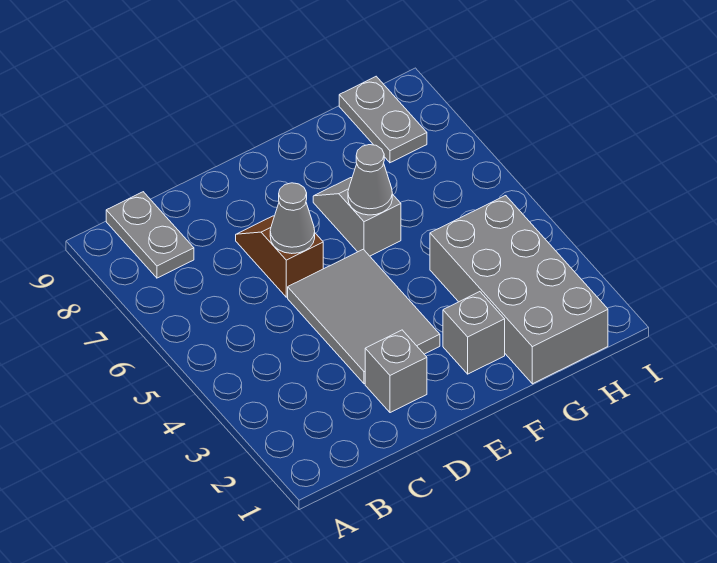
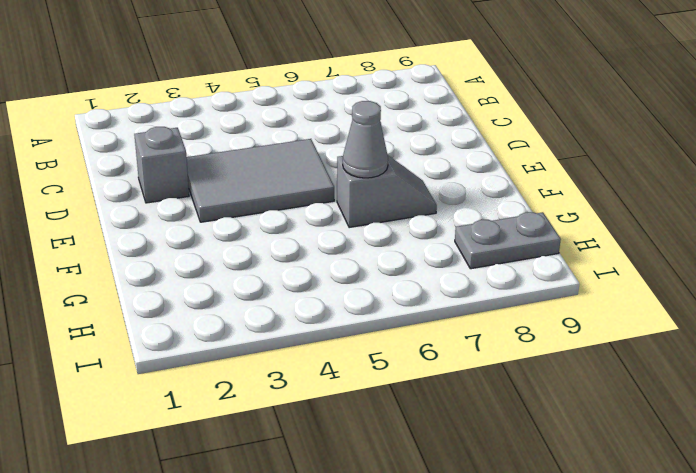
none -> grey 1x2 plate [106,192,194,278]
none -> brown 1x2 slope [236,216,323,297]

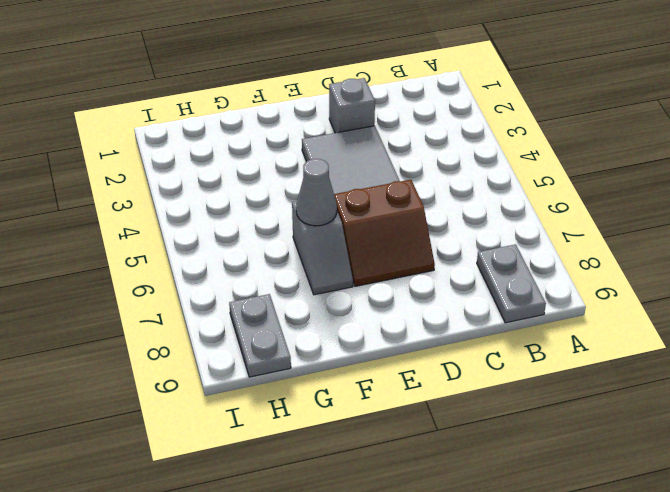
brown 2x2 slope [334,180,435,286] -> brown 1x2 slope [236,216,323,297]
none -> grey 1x1 brick [443,292,505,374]
none -> grey 2x4 brick [430,196,608,384]

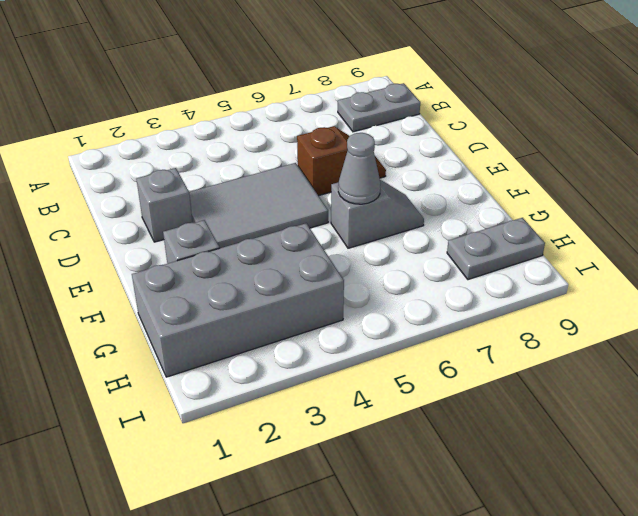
none -> grey 1x1 cone [270,183,315,254]

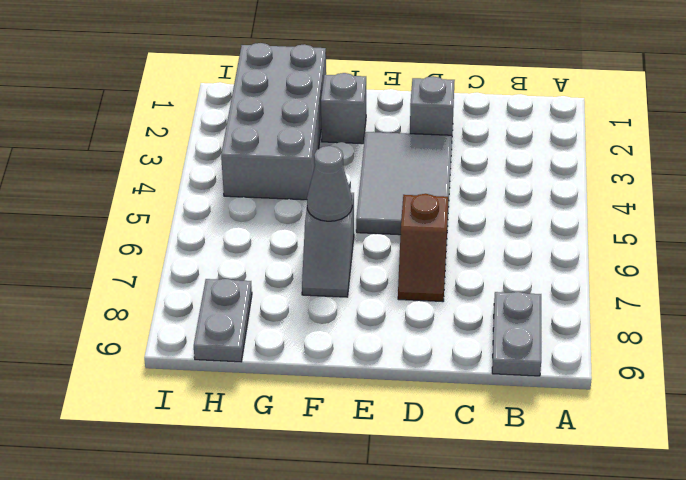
none -> grey 1x1 cone [270,183,315,254]

